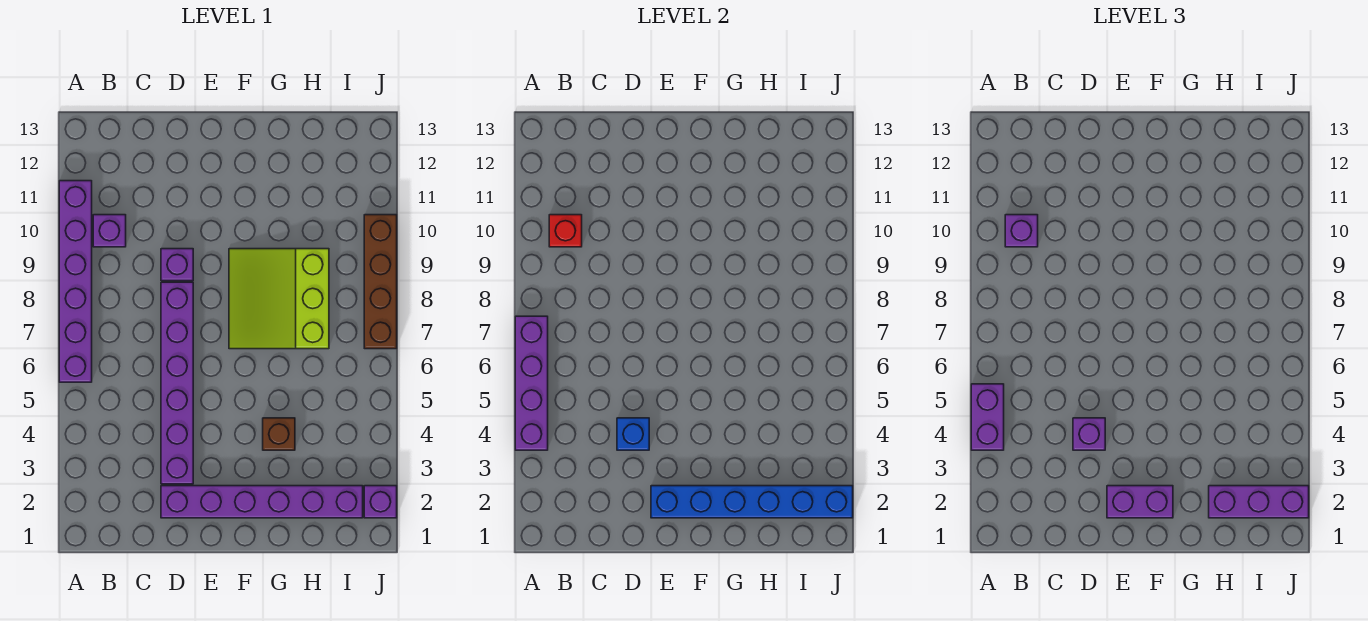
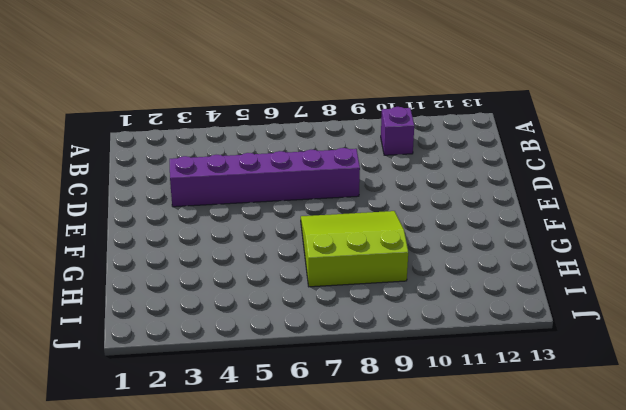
none -> purple 1x6 brick [59,181,92,382]
none -> purple 1x6 brick [161,486,363,518]
none -> purple 1x1 brick [161,249,193,281]

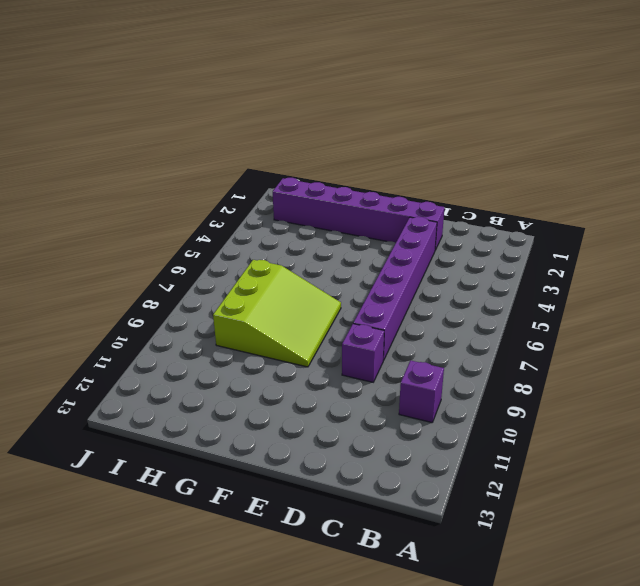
none -> purple 1x6 brick [59,181,92,382]
none -> brown 1x1 brick [263,418,295,450]
none -> purple 1x1 brick [364,486,397,518]

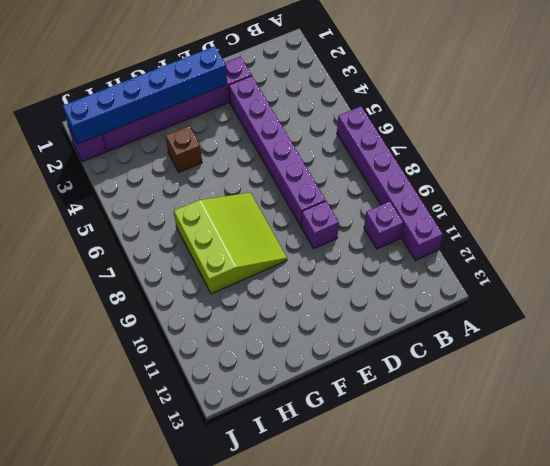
none -> brown 1x4 brick [364,215,397,349]
none -> purple 1x4 brick [515,316,548,450]
none -> red 1x1 brick [549,215,582,247]

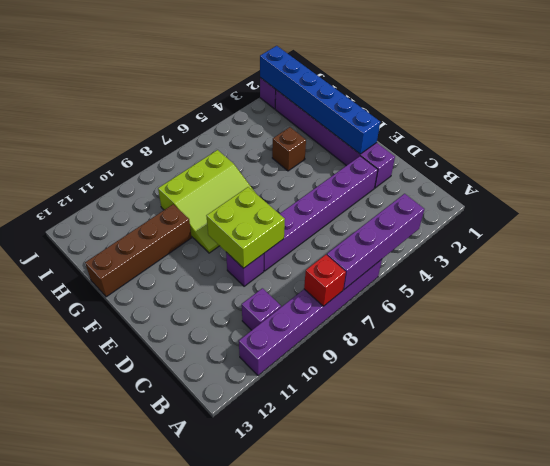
red 1x1 brick [304,255,346,306] -> red 1x1 brick moved to [549,215,582,247]
lime 2x2 brick [207,187,285,268] -> none
brown 1x4 brick [85,204,192,297] -> brown 1x4 brick moved to [364,215,397,349]
none -> blue 1x1 brick [617,418,649,450]
none -> purple 1x2 brick [971,384,1004,450]
none -> purple 1x1 brick [1005,215,1038,247]

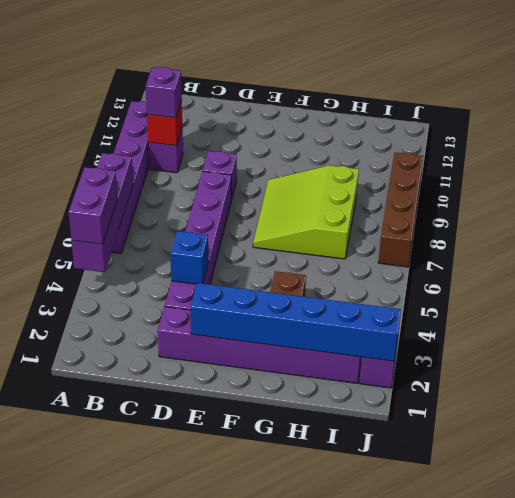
none -> purple 1x1 brick [1073,418,1105,450]
none -> purple 1x2 brick [1107,486,1173,518]
none -> purple 1x3 brick [1209,486,1309,518]

